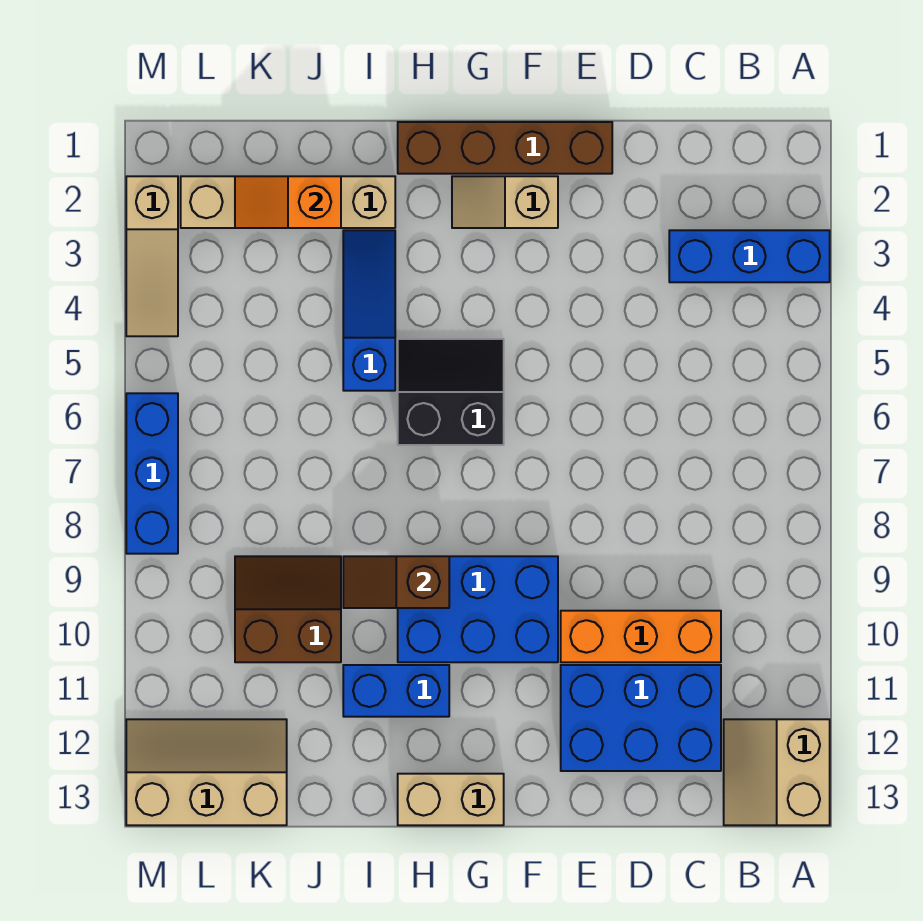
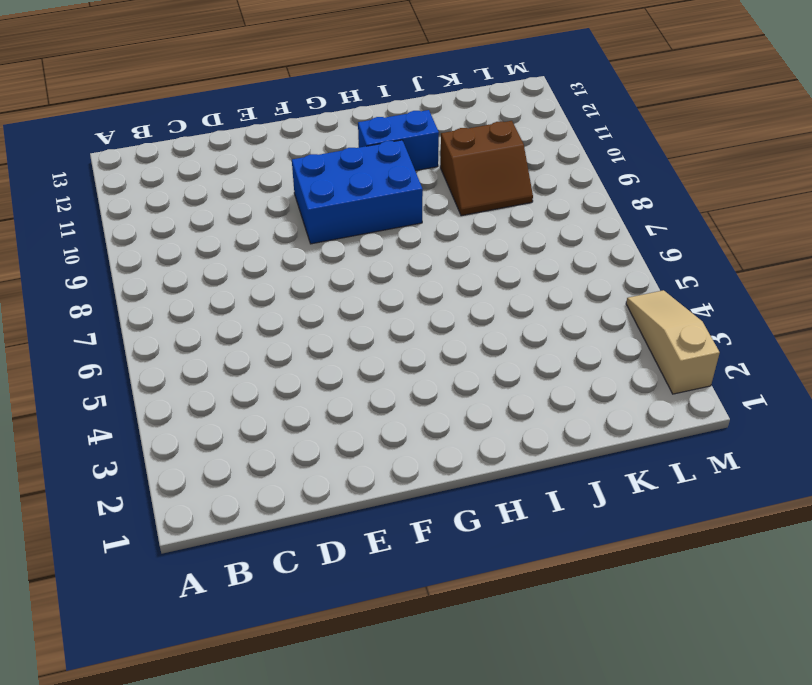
none -> blue 1x3 brick [669,230,830,282]
none -> tan 2x2 slope [724,719,830,825]
none -> orange 1x3 brick [561,611,721,662]

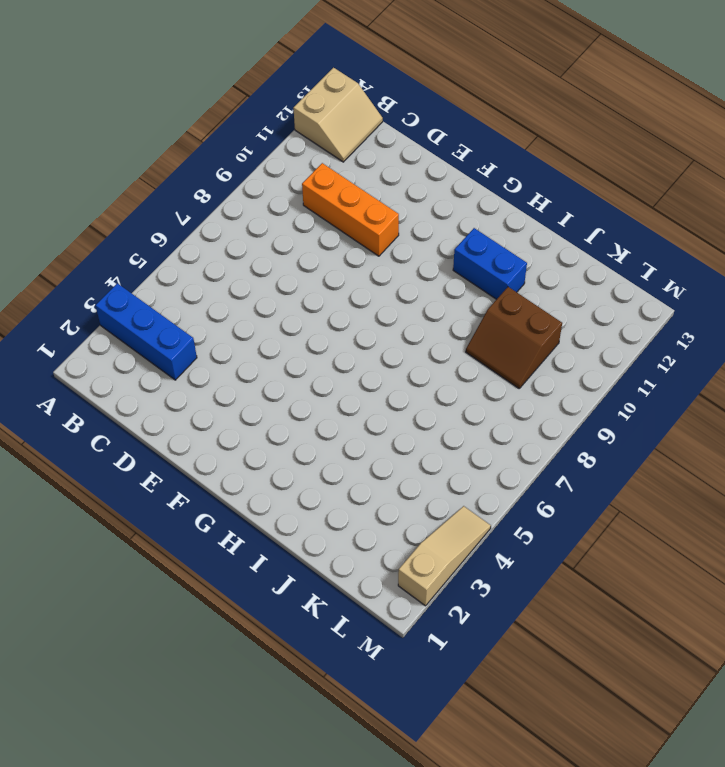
none -> blue 2x3 brick [561,665,721,771]
none -> brown 1x4 brick [398,122,612,174]
none -> tan 1x2 slope [452,176,558,228]

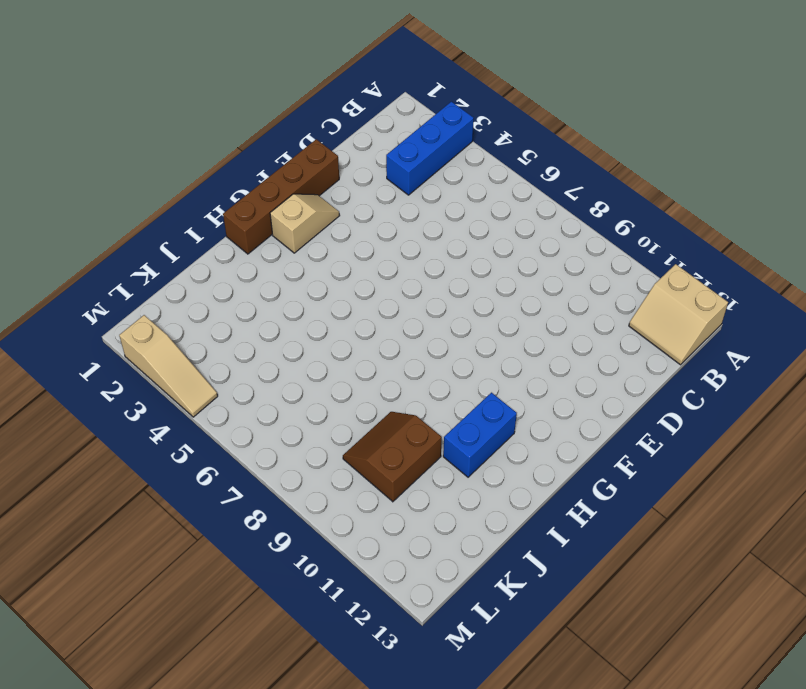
tan 1x2 slope [270,194,340,253] -> tan 1x2 slope turned to [452,176,558,228]
none -> orange 1x3 brick [561,611,721,662]
none -> blue 2x3 brick [561,665,721,771]
none -> blue 2x3 brick [398,556,558,662]

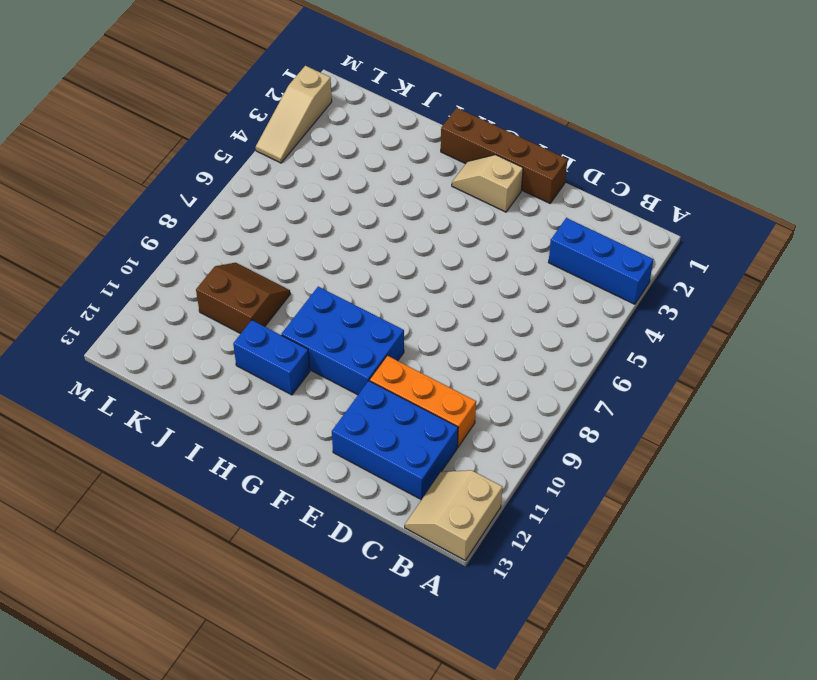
none -> black 2x2 slope [398,339,504,445]
none -> tan 1x2 brick [398,774,504,825]
none -> tan 1x4 brick [181,176,395,228]

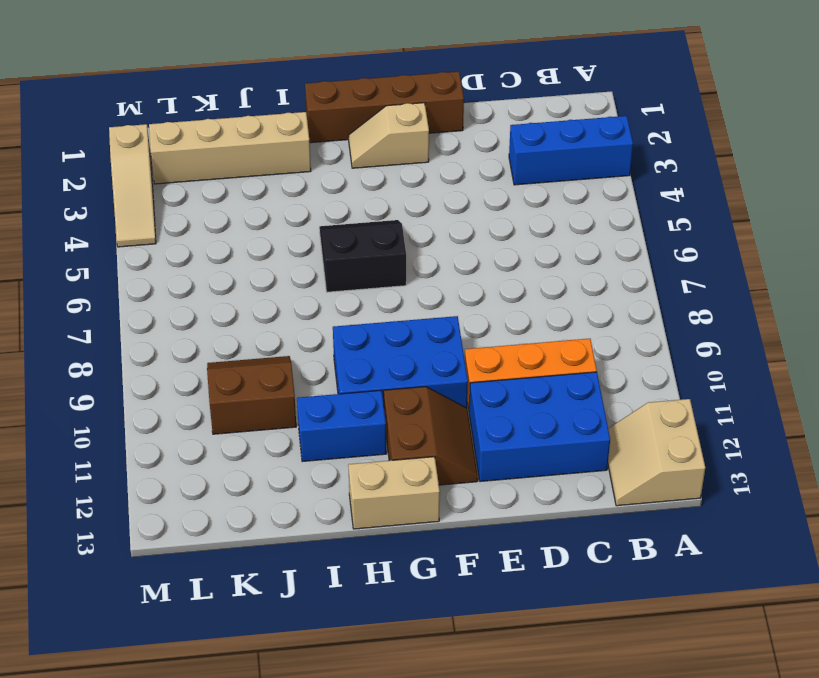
brown 2x2 slope [384,387,478,485] -> none
none -> blue 1x3 slope [343,230,395,391]
none -> tan 2x3 slope [126,719,287,825]
none -> blue 1x3 brick [126,393,178,554]

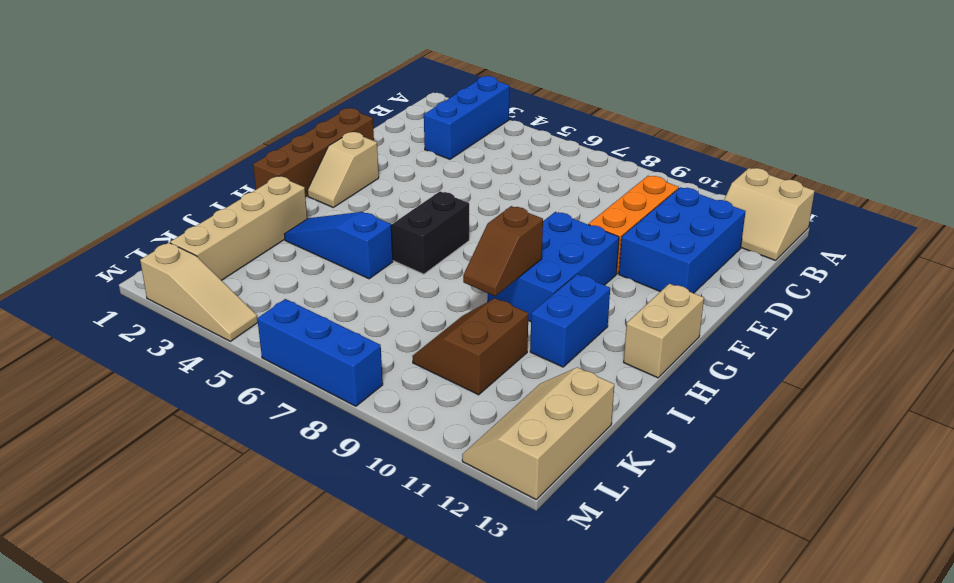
none -> orange 1x2 slope [235,176,341,228]

